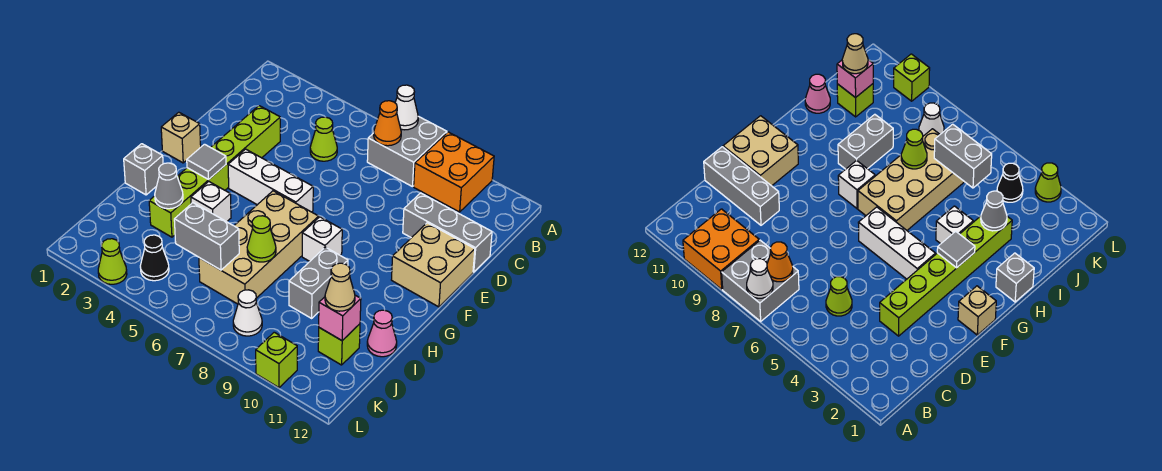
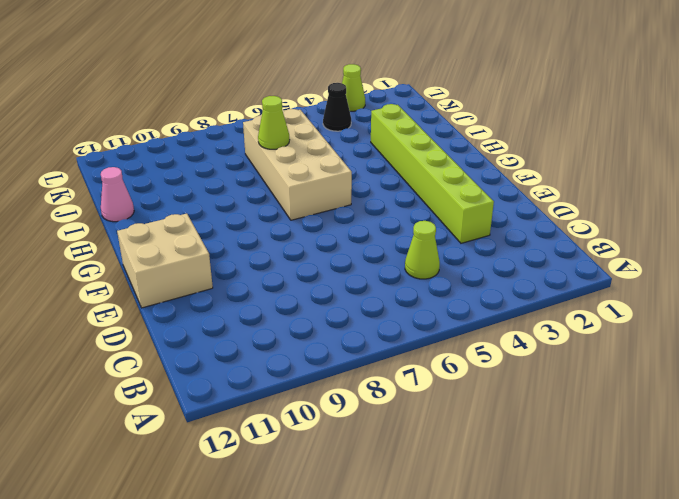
none -> grey 2x2 brick [367,116,447,187]
none -> orange 2x2 brick [414,132,494,212]
none -> grey 1x3 brick [403,193,492,272]

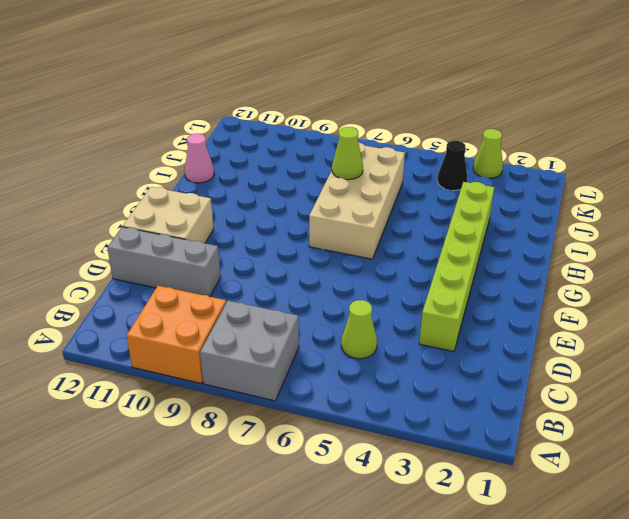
none -> tan 1x1 brick [161,112,201,163]
none -> white 1x3 brick [228,149,313,212]
none -> white 1x1 brick [302,217,342,261]

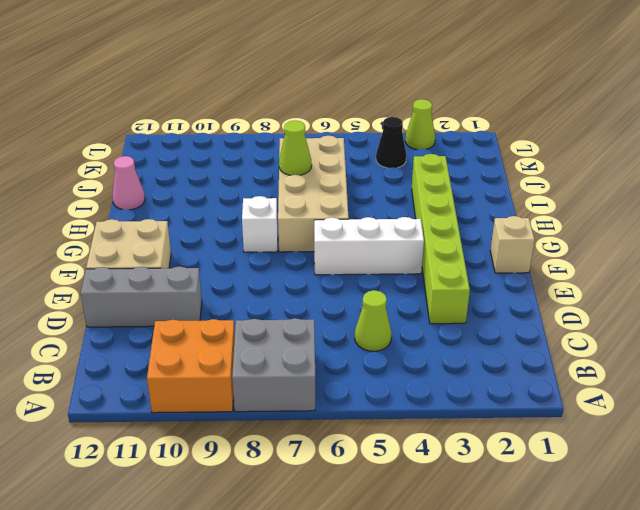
none -> grey 1x1 brick [124,144,163,195]
none -> white 1x1 brick [191,182,231,222]
none -> grey 1x2 brick [289,247,348,318]

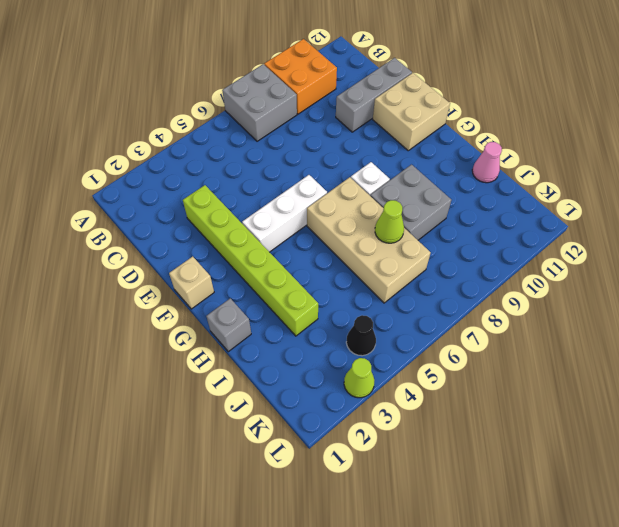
grey 2x2 brick [370,165,451,240] -> grey 1x2 brick [289,247,348,318]
none -> lime 1x1 cone [310,117,337,161]
none -> white 1x1 brick [191,182,231,222]
none -> lime 1x1 brick [318,324,360,365]

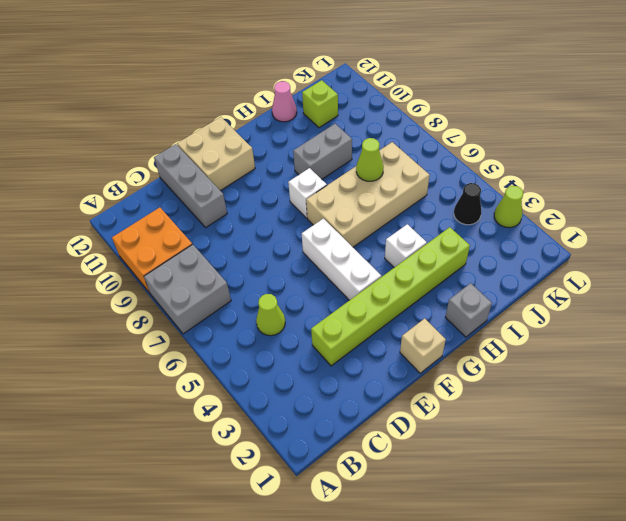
none -> white 1x1 cone [233,290,262,336]
none -> lime 1x1 brick [256,332,297,388]
none -> white 1x1 cone [395,85,418,130]

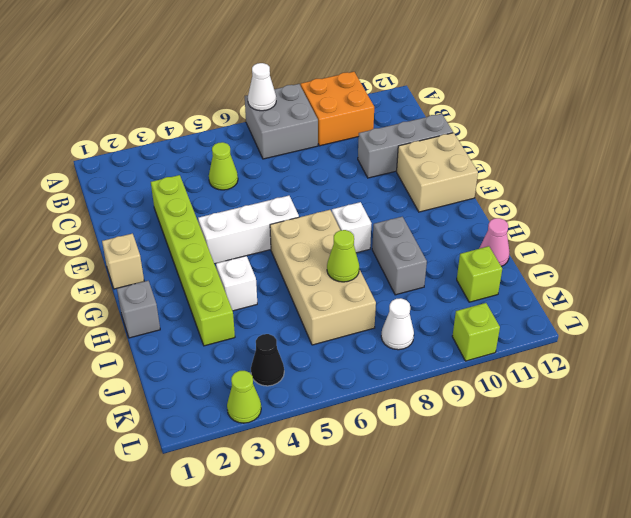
none -> orange 1x1 cone [374,101,401,146]
none -> grey 1x1 tile [187,144,226,179]
none -> grey 1x1 cone [155,163,183,209]

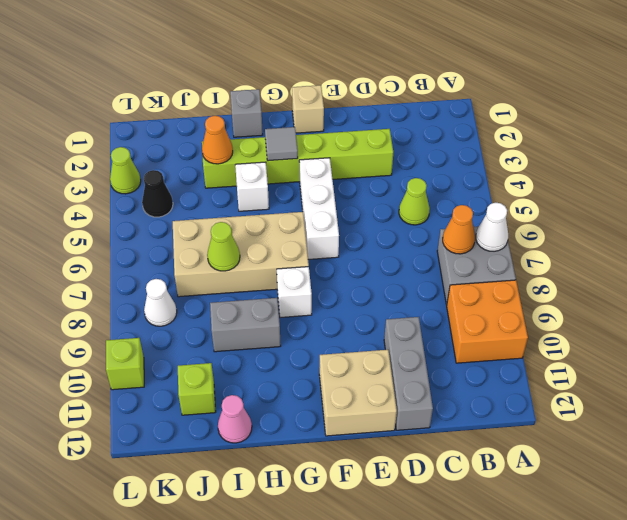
orange 1x1 cone [202,116,233,164] -> grey 1x1 cone [155,163,183,209]
none -> grey 1x2 brick [174,203,239,270]
none -> pink 1x1 brick [319,295,361,341]
none -> tan 1x1 cone [325,263,355,311]

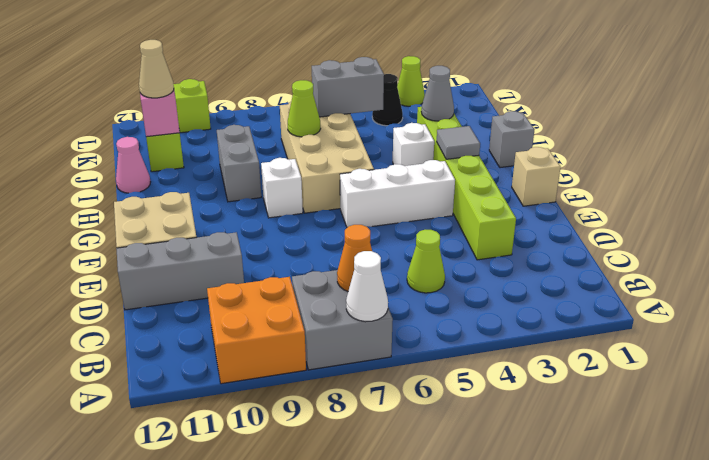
none -> white 1x1 cone [233,290,262,336]

